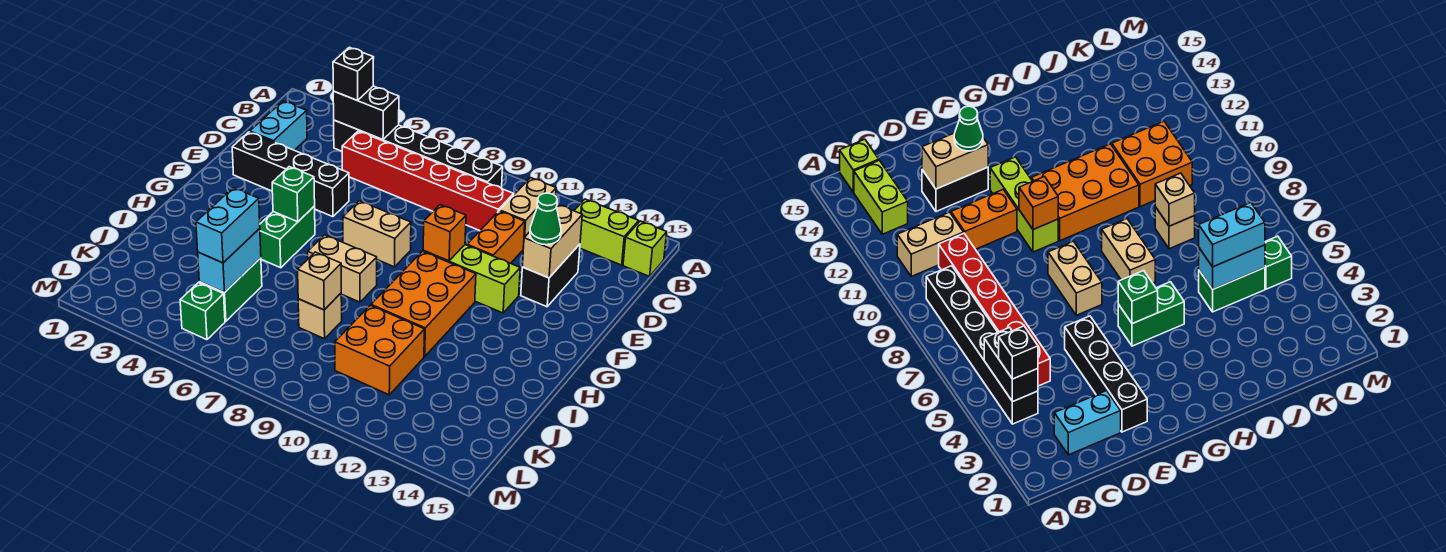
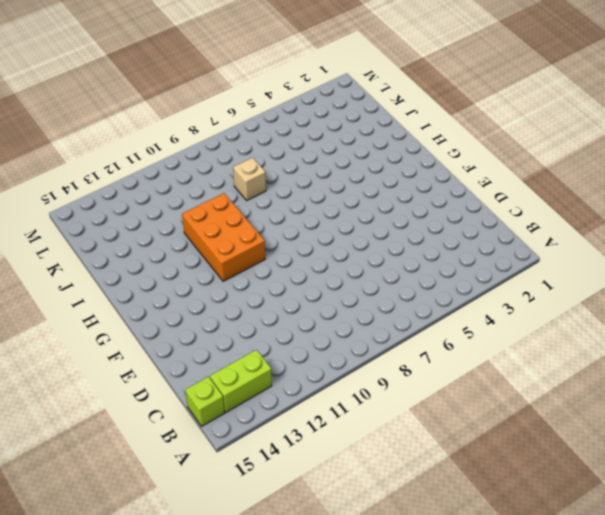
none -> black 1x6 brick [334,120,503,188]
none -> tan 1x2 brick [500,178,556,248]
none -> cyan 1x2 brick [250,101,307,150]

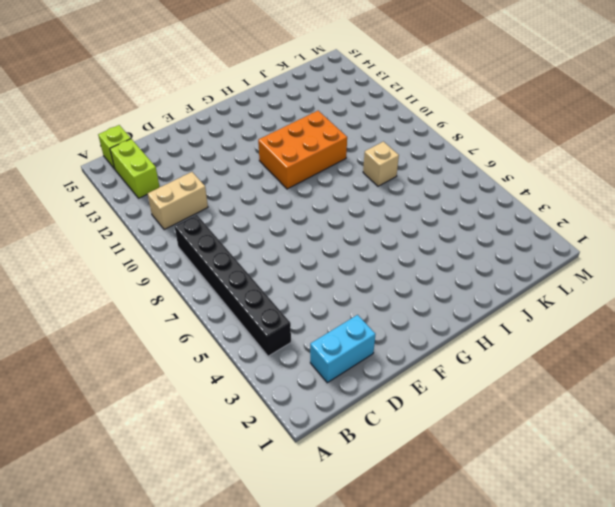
none -> red 1x6 brick [342,131,514,231]
none -> orange 1x2 brick [467,211,525,263]
none -> black 1x2 brick [521,244,580,307]

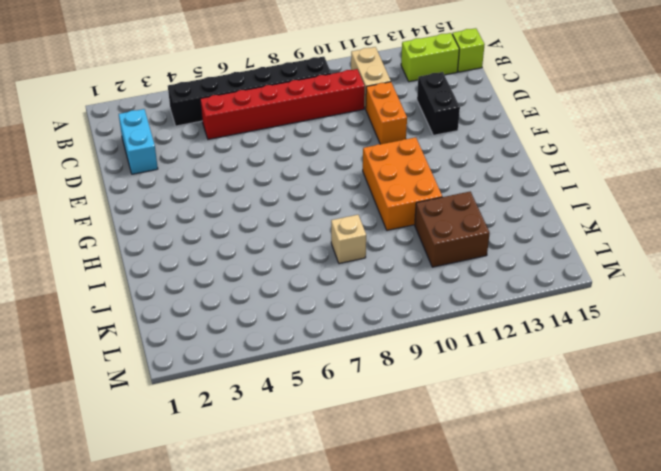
brown 2x2 brick [415,192,490,267] -> orange 2x2 brick [335,305,425,395]
none -> black 1x4 brick [232,132,349,217]
none -> tan 1x2 brick [343,201,411,267]
none -> lime 1x3 brick [423,245,520,313]

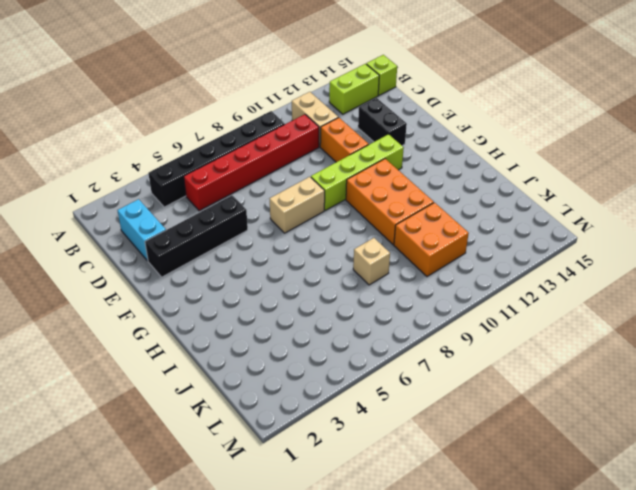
lime 1x4 brick [311,134,404,210] -> lime 1x3 brick [423,245,520,313]
none -> green 1x2 brick [260,206,315,268]
none -> tan 1x2 brick [308,235,377,302]
none -> green 1x2 brick [199,258,262,321]

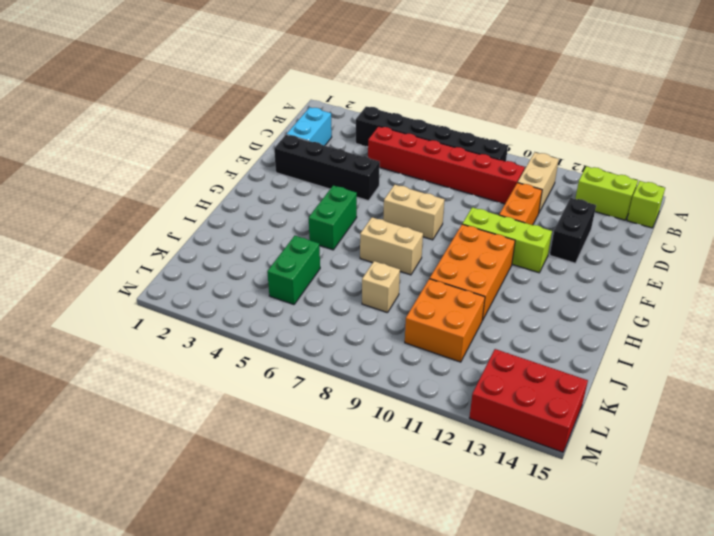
red 2x3 brick [470,349,588,452] -> none
none -> green 1x1 brick [180,283,225,340]
none -> black 1x2 brick [333,86,399,140]
none -> tan 1x2 brick [522,204,582,278]

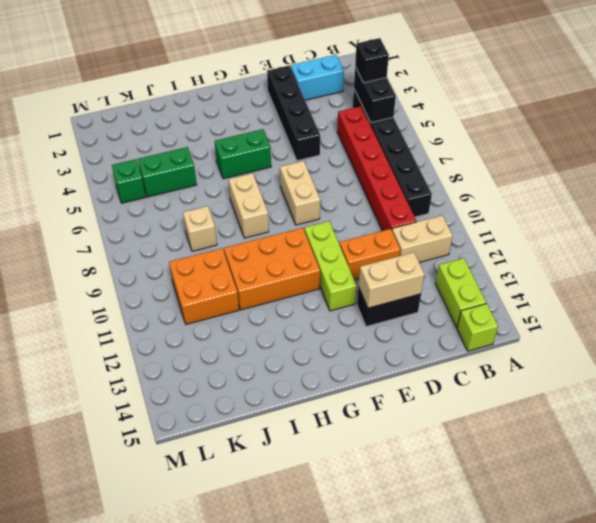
none -> orange 1x1 brick [423,205,466,261]
none -> green 1x1 brick [272,167,315,222]
none -> cyan 1x2 brick [198,228,261,292]

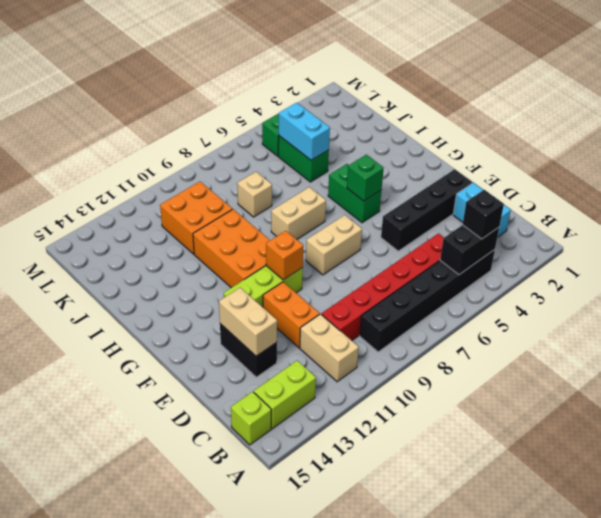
none -> tan 1x1 brick [298,252,341,310]
none -> green 1x1 cone [530,193,561,245]
none -> cyan 1x2 brick [196,188,260,263]

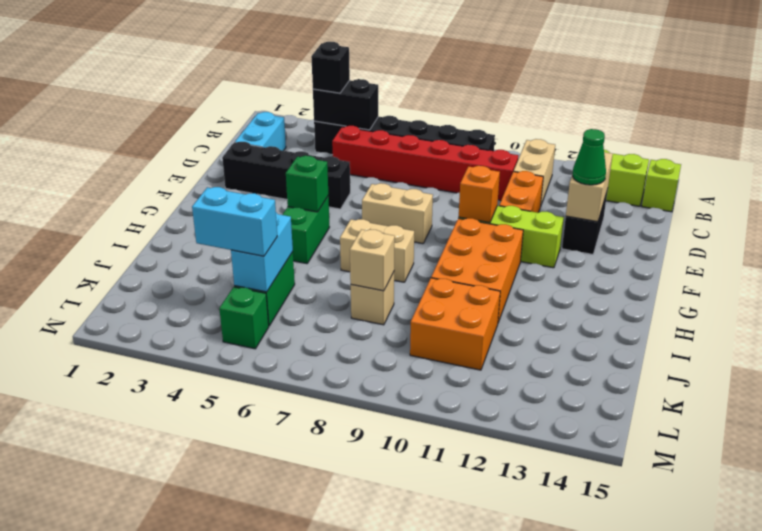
cyan 1x2 brick [192,187,277,256] -> cyan 1x2 brick turned to [196,188,260,263]

